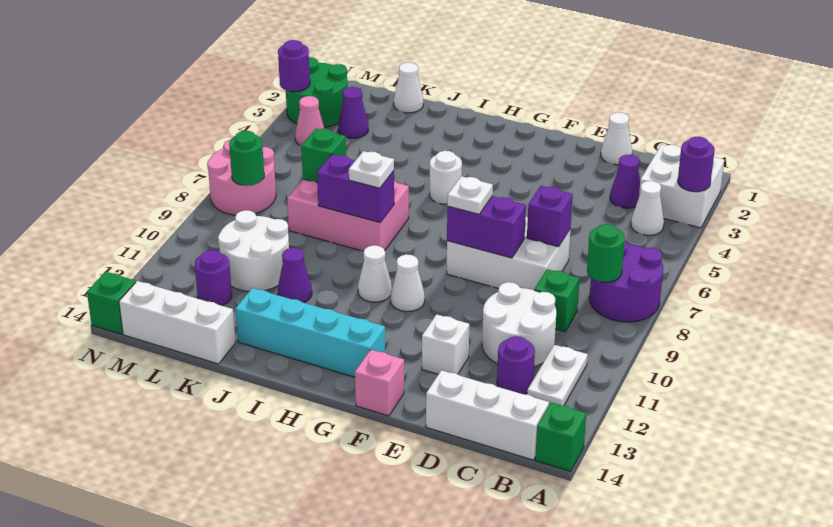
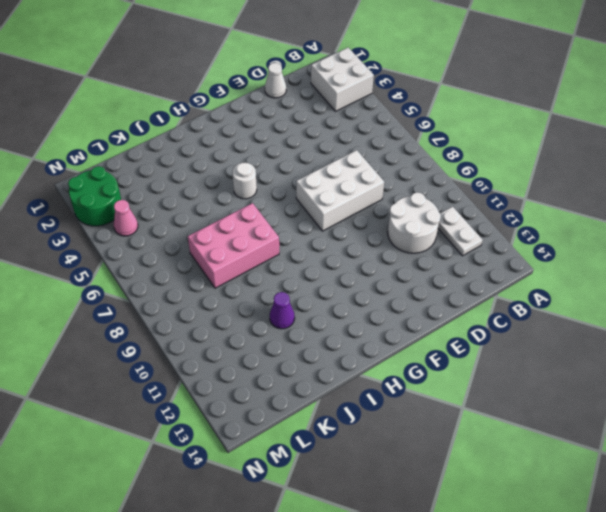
none -> purple 2x2 round brick [589,241,663,322]
none -> green 1x1 brick [535,403,586,472]
none -> white 1x1 cone [631,181,664,235]
none -> white 1x3 brick [426,370,549,460]

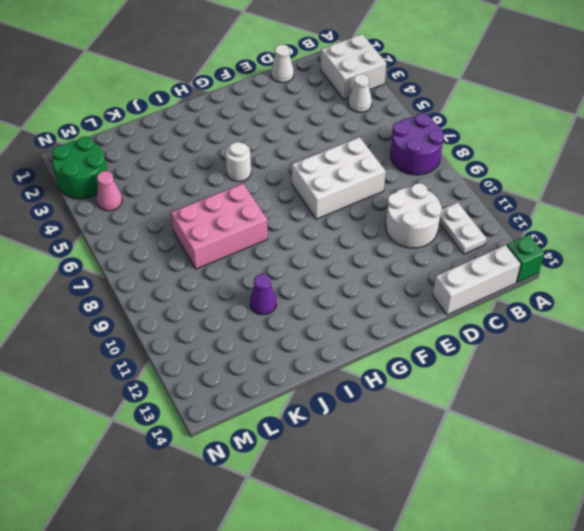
none -> purple 1x1 cone [610,155,640,208]
none -> green 1x1 brick [534,269,580,332]
none -> purple 1x1 round brick [497,336,535,394]
none -> white 1x1 brick [422,314,469,374]

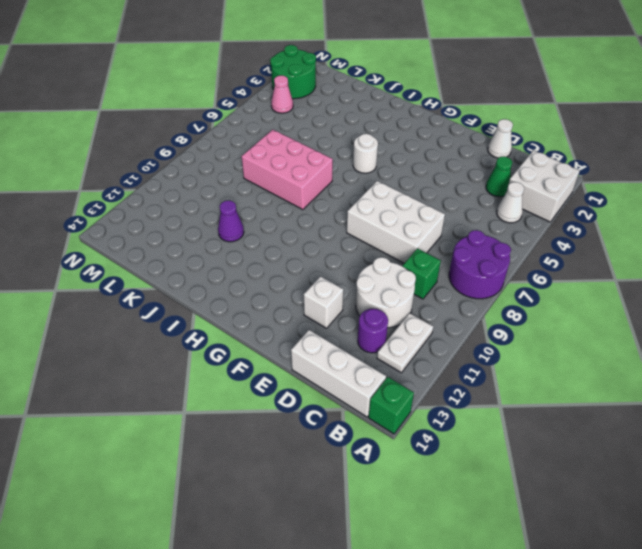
green 1x1 cone [486,156,512,197] -> purple 1x1 cone [610,155,640,208]
none -> pink 1x1 brick [355,350,404,416]
none -> white 1x1 cone [391,254,425,312]
none -> cyan 1x4 brick [235,288,385,377]
none -> white 1x1 cone [358,245,392,302]

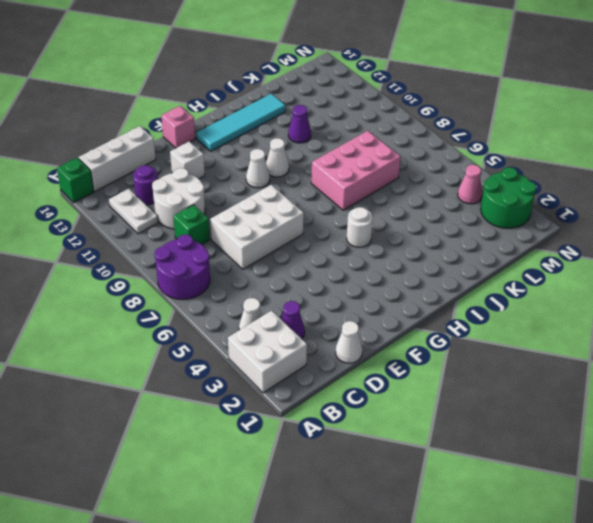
cyan 1x4 tile [197,94,285,151] -> cyan 1x4 brick [235,288,385,377]
none -> white 1x1 cone [394,62,423,113]
none -> white 2x2 round brick [218,210,289,291]
none -> white 1x3 brick [119,281,236,364]
none -> purple 1x1 cone [338,87,368,138]

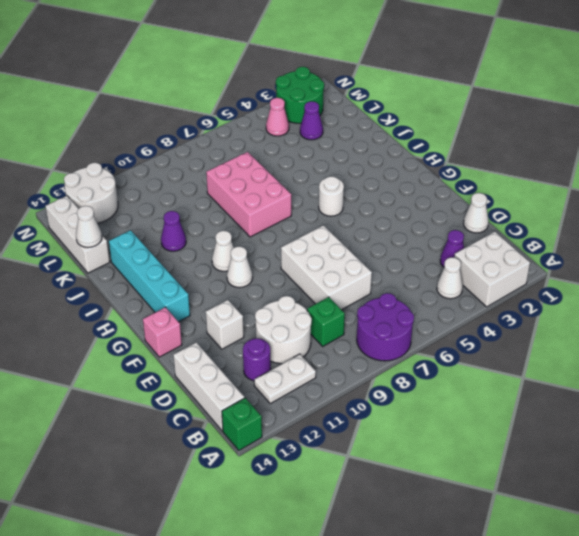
white 1x1 cone [76,206,102,247] -> white 1x1 cone moved to [394,62,423,113]
white 2x2 round brick [64,163,118,223] -> white 2x2 round brick moved to [218,210,289,291]
none -> purple 1x1 round brick [195,250,232,306]
none -> pink 2x2 round brick [207,140,276,215]
none -> green 1x1 brick [87,272,136,334]
none -> purple 1x1 round brick [678,137,715,192]

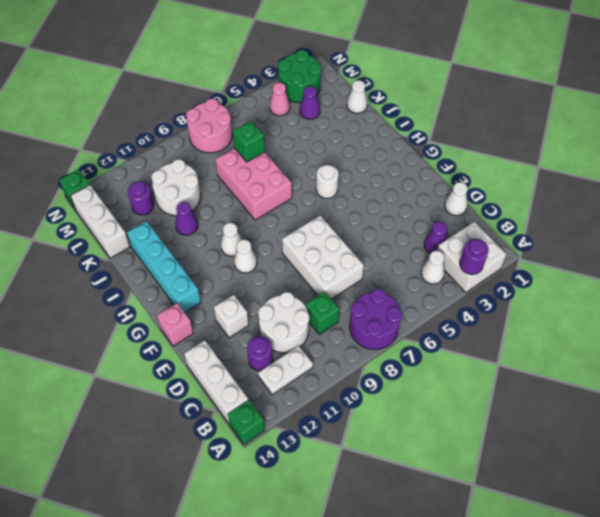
none -> green 1x1 round brick [587,224,625,282]
none -> purple 1x1 brick [527,186,573,247]
none -> purple 1x2 brick [447,196,526,258]
none -> purple 1x2 brick [317,155,394,223]

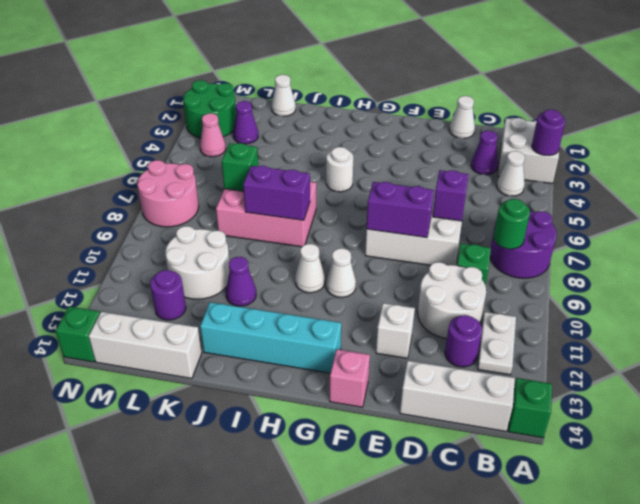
none -> green 1x1 round brick [229,131,264,186]
none -> purple 1x1 round brick [278,40,310,92]
none -> white 1x1 plate [447,176,493,214]
none -> white 1x1 plate [349,151,394,188]

